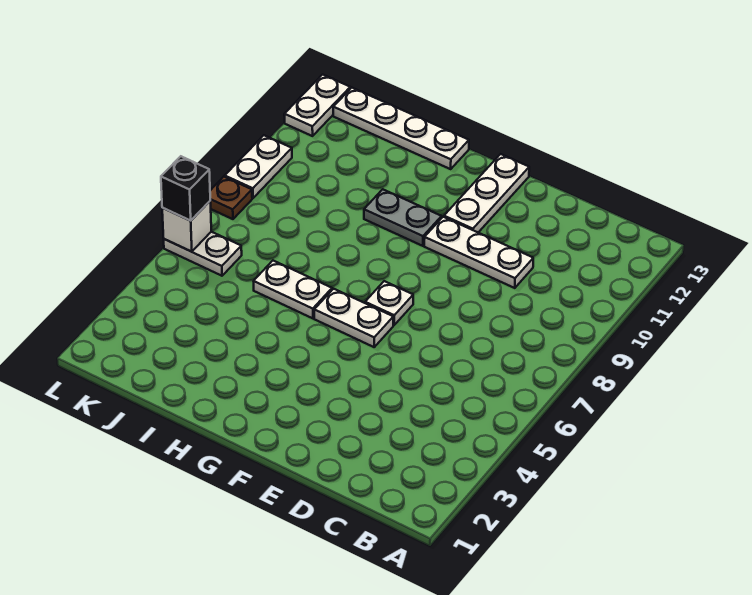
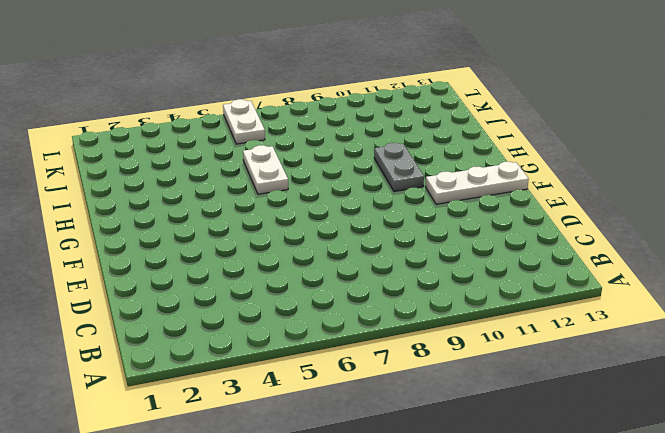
none -> white 1x3 plate [424,217,533,288]
none -> white 1x2 plate [314,289,393,347]
none -> white 1x1 plate [365,281,413,325]

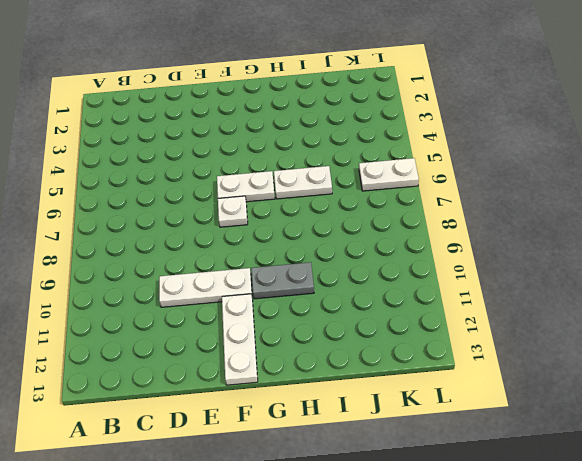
none -> white 1x4 plate [333,88,469,169]
none -> brown 1x1 plate [210,177,252,219]
none -> white 1x2 plate [225,135,292,198]

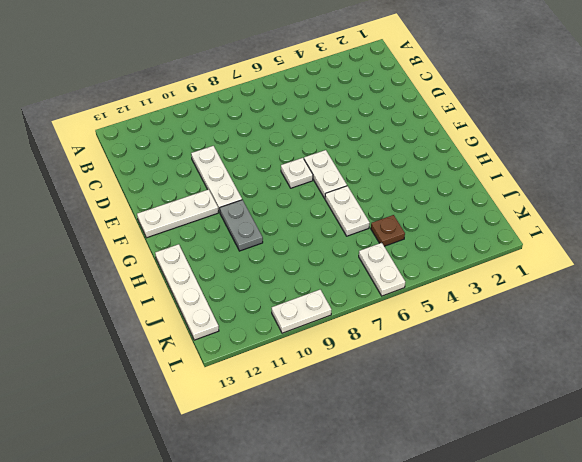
brown 1x1 plate [371,215,405,246] -> brown 1x1 plate moved to [210,177,252,219]
none -> white 1x2 plate [284,75,350,136]
none -> white 1x1 brick [162,201,211,252]
none -> black 1x1 brick [161,156,210,221]

